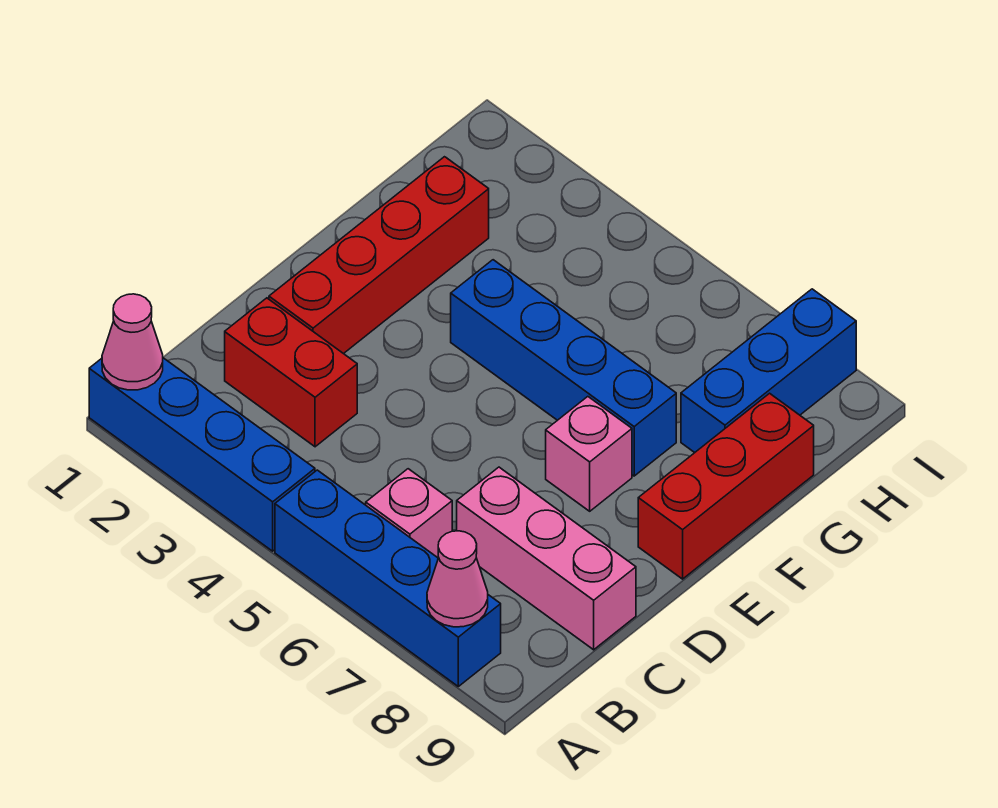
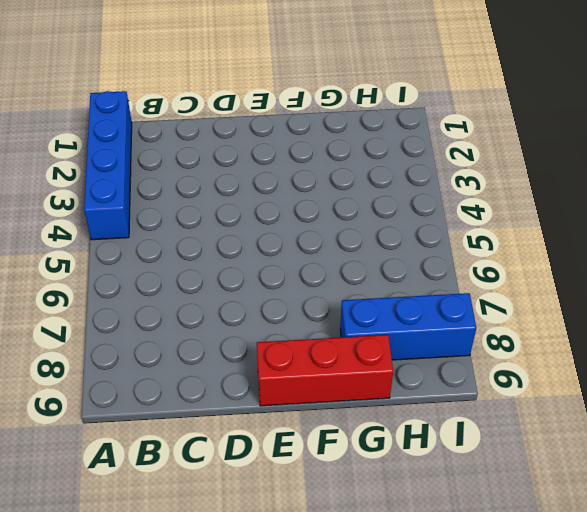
none -> blue 1x4 brick [275,470,501,686]
none -> pink 1x1 brick [366,469,452,558]
none -> red 1x2 brick [225,298,357,447]

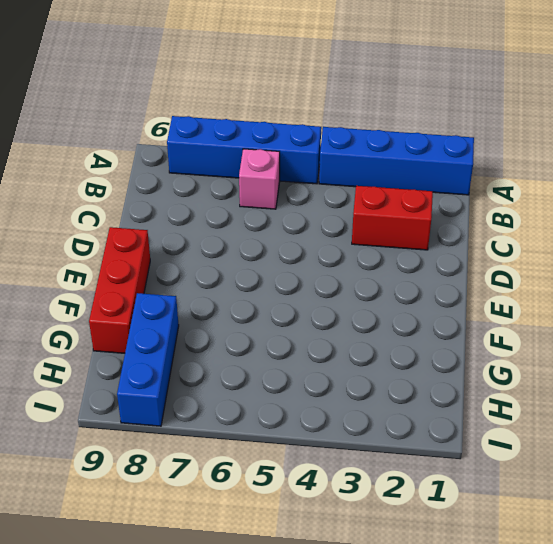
none -> pink 1x3 brick [457,467,636,650]
none -> red 1x4 brick [269,157,489,354]
none -> pink 1x1 brick [546,397,632,511]

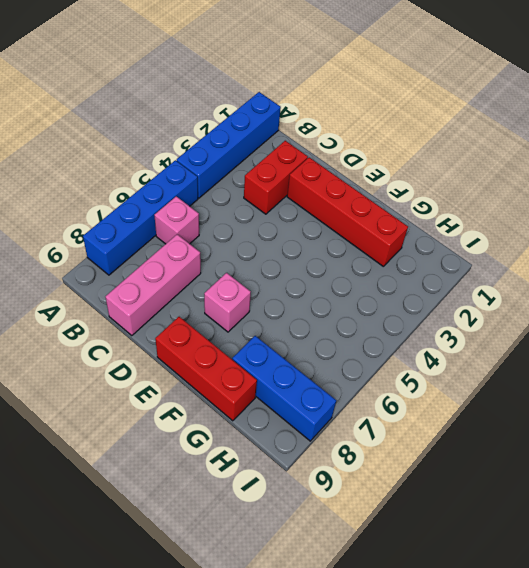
none -> blue 1x4 brick [451,260,676,476]
none -> pink 1x1 cone [102,294,163,390]
none -> pink 1x1 cone [427,531,488,627]

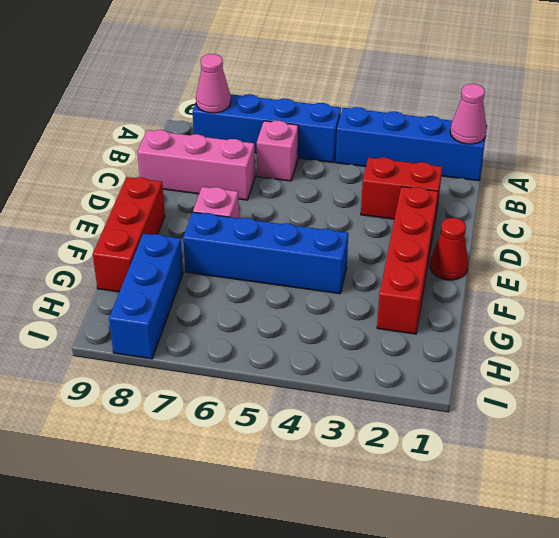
red 1x1 cone [430,218,468,280] -> none

